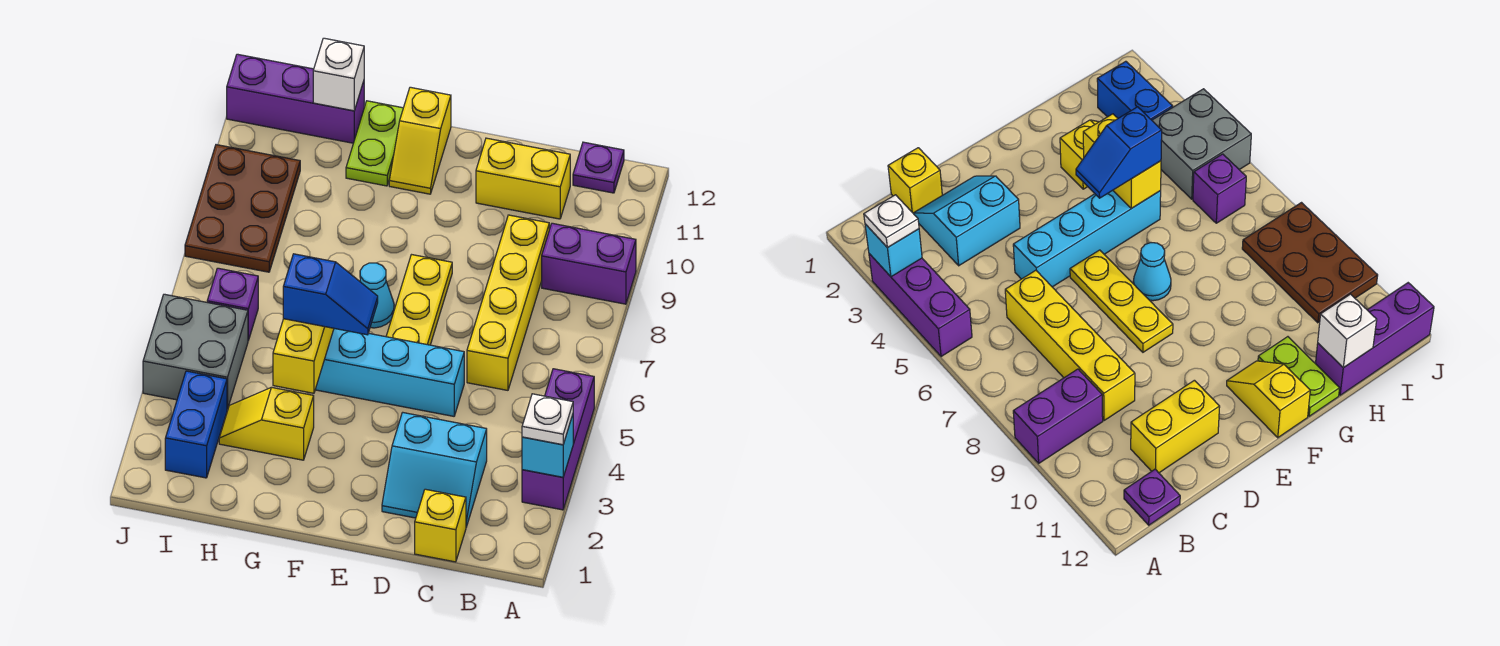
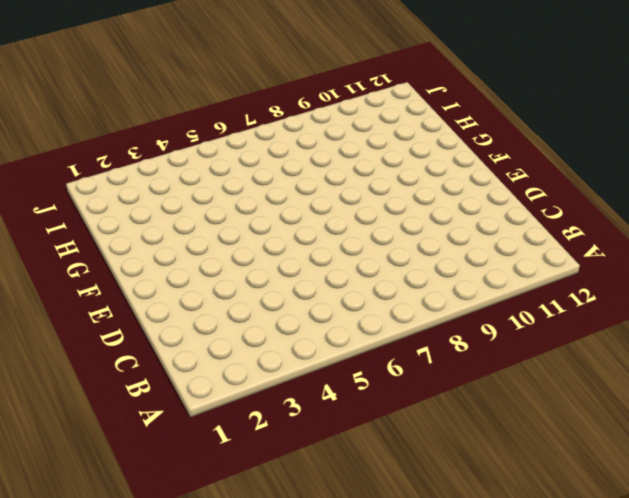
none -> purple 1x3 brick [522,369,594,510]
none -> purple 1x2 brick [542,223,636,304]
none -> purple 1x1 plate [573,142,624,193]

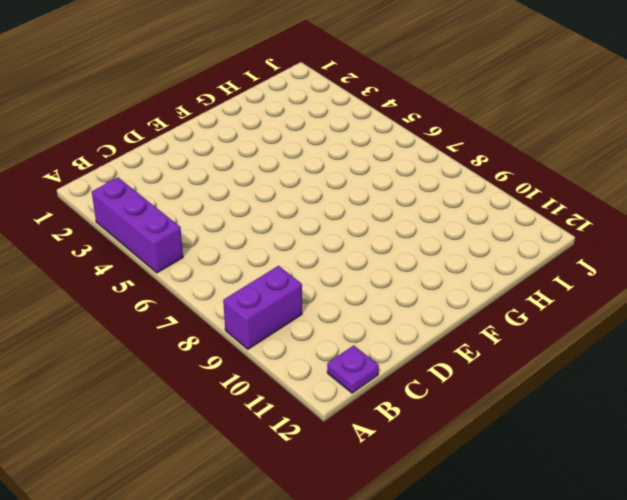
none -> yellow 1x1 brick [415,489,466,562]
none -> cyan 2x2 slope [382,412,487,527]
none -> yellow 1x4 brick [467,215,549,390]

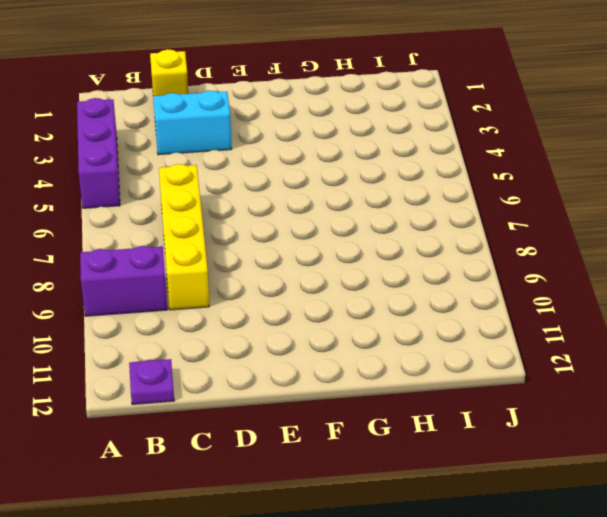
none -> yellow 1x2 brick [476,138,570,219]
none -> cyan 1x4 brick [315,328,464,416]
none -> yellow 1x3 plate [386,255,452,345]

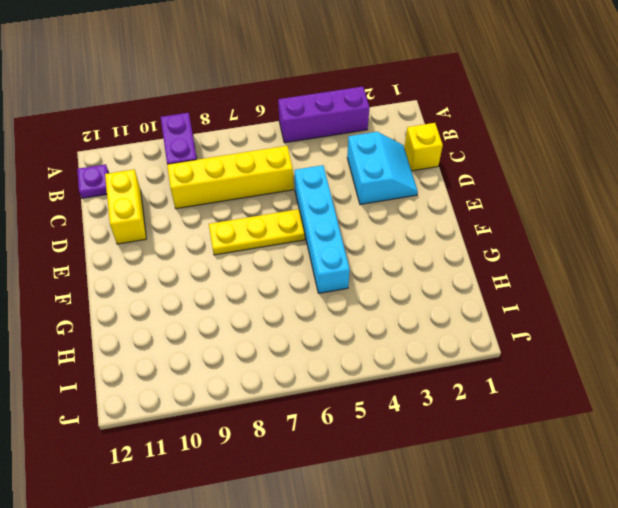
none -> cyan 1x1 cone [360,263,394,328]
none -> yellow 1x2 slope [389,87,451,194]
none -> yellow 1x2 slope [219,387,314,460]

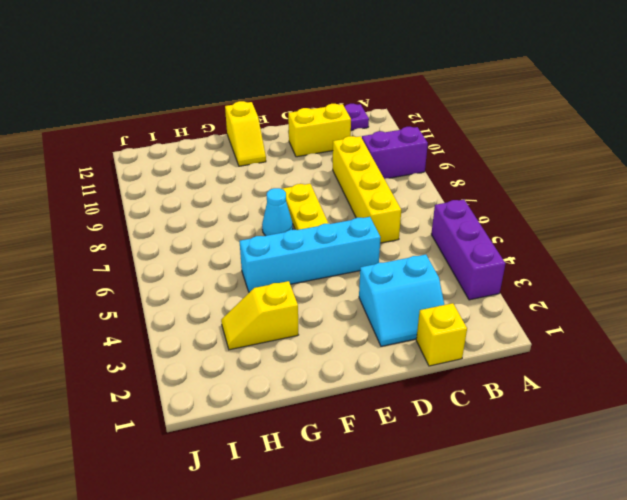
none -> lime 1x2 plate [346,101,403,186]
none -> purple 1x3 brick [227,54,364,143]
none -> blue 1x2 brick [165,371,227,478]

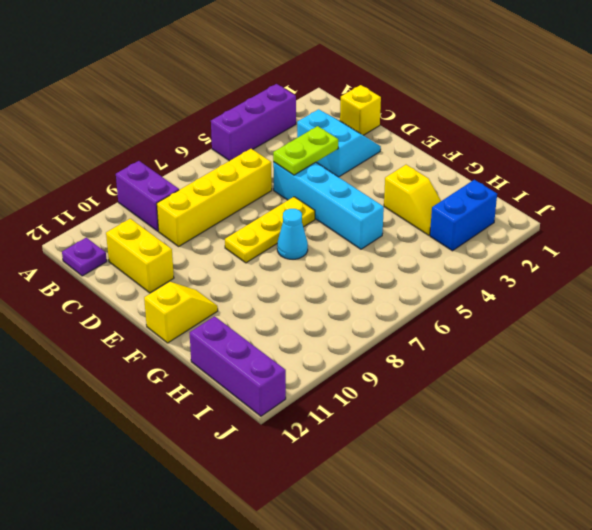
lime 1x2 plate [273,126,338,175] -> lime 1x2 plate moved to [346,101,403,186]
none -> grey 2x2 brick [143,294,248,409]
none -> purple 1x1 brick [207,268,258,341]
none -> brown 2x3 plate [185,145,300,272]

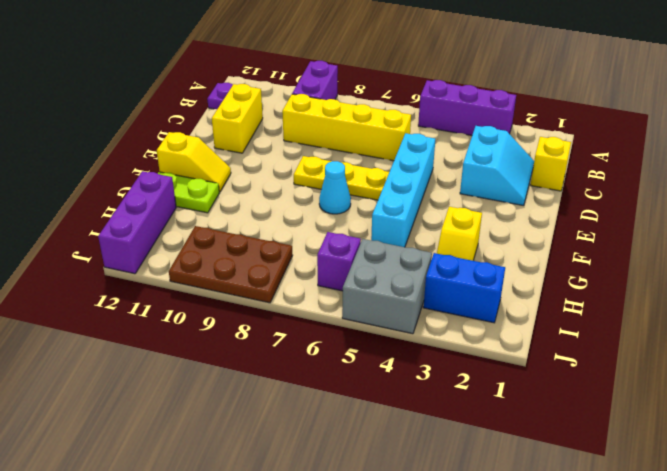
none -> cyan 1x1 brick [522,415,573,477]
none -> yellow 1x2 brick [273,319,334,393]
none -> white 1x1 brick [313,38,364,111]

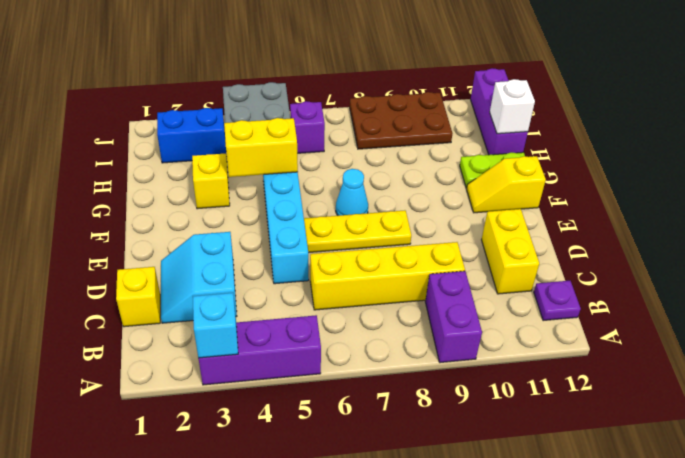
none -> white 1x1 plate [522,394,573,445]
none -> blue 1x2 slope [283,254,378,335]

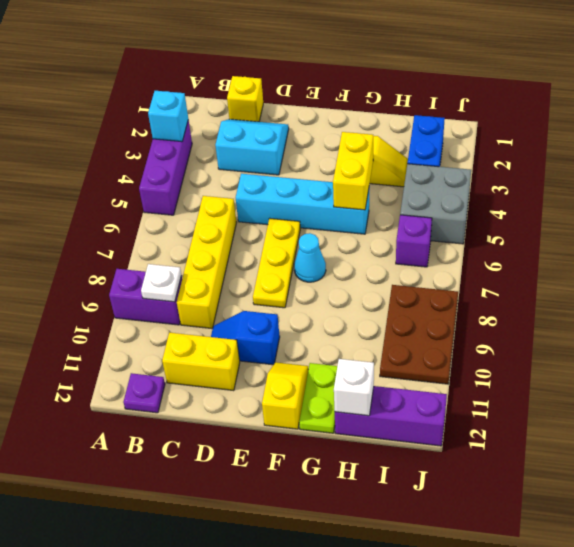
white 1x1 plate [141,264,181,302] -> white 1x1 plate moved to [522,394,573,445]
blue 1x2 slope [211,311,280,365] -> blue 1x2 slope moved to [283,254,378,335]

